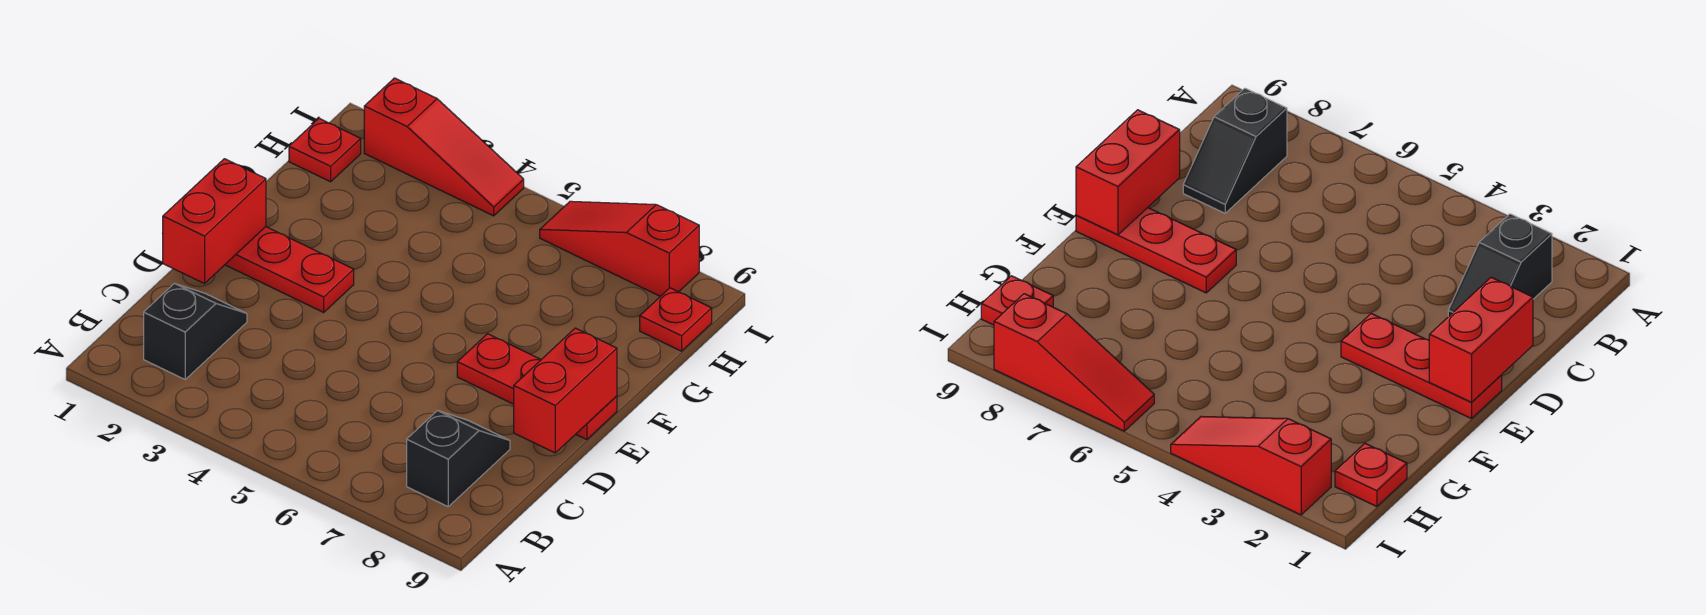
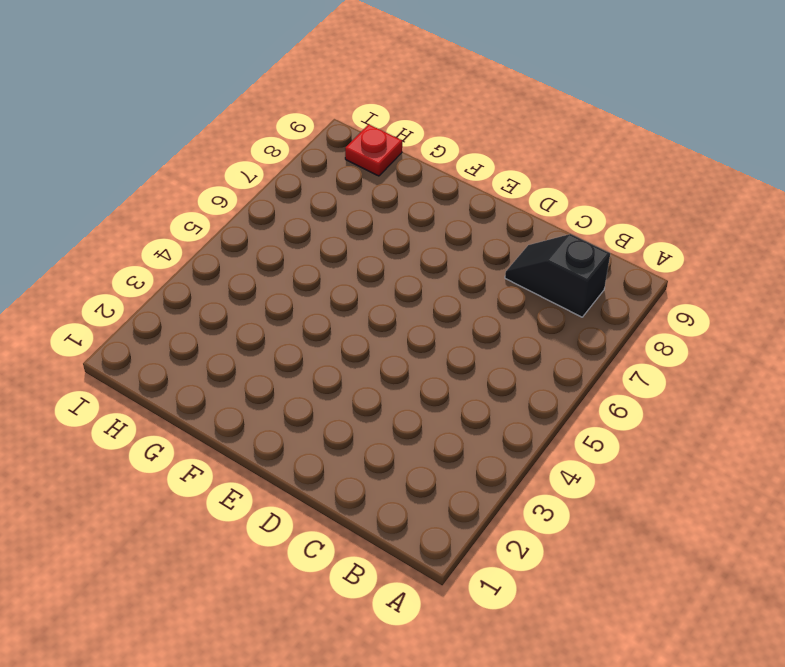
none -> black 1x2 slope [144,284,247,379]
none -> red 1x3 plate [225,227,354,312]

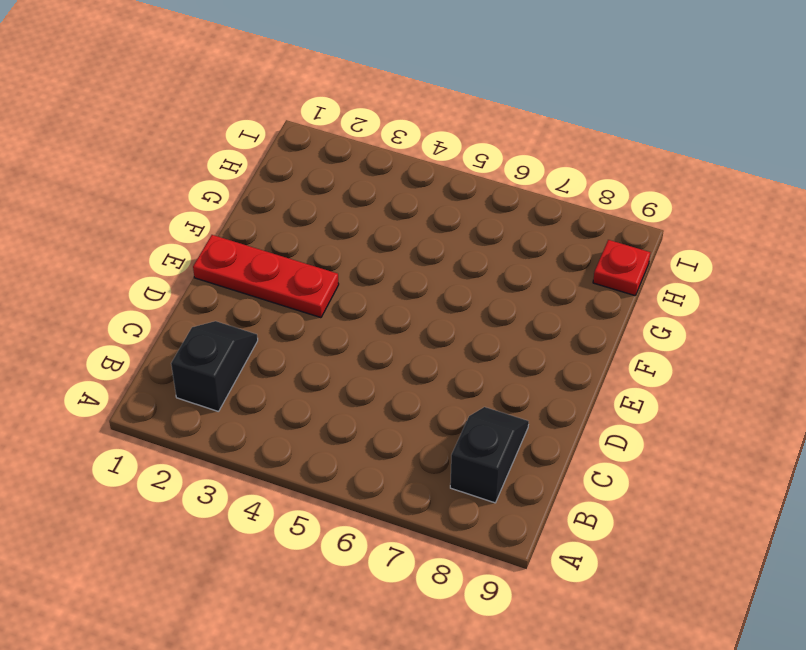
none -> red 1x3 plate [457,334,617,440]
none -> red 1x1 plate [289,118,361,182]

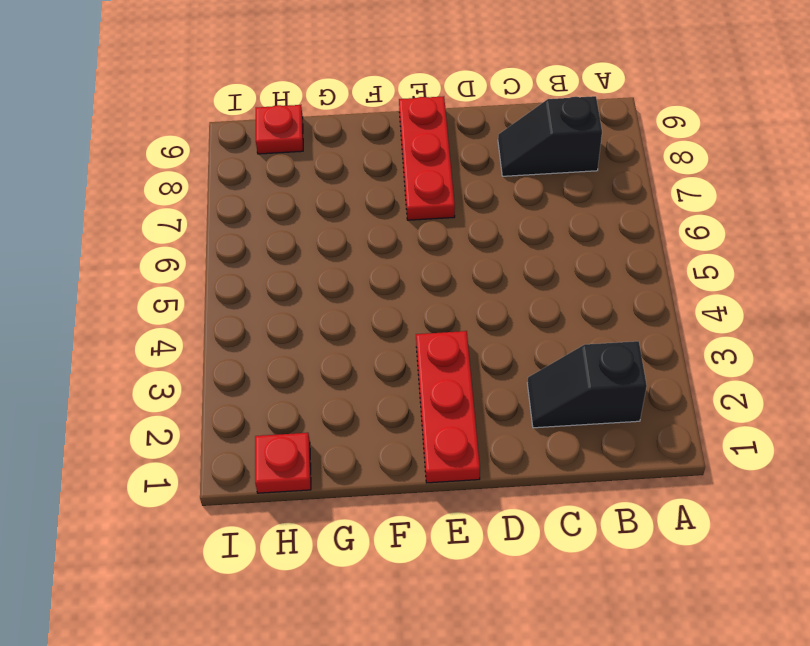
none -> red 1x3 slope [364,78,524,216]
none -> red 1x3 slope [540,201,699,296]

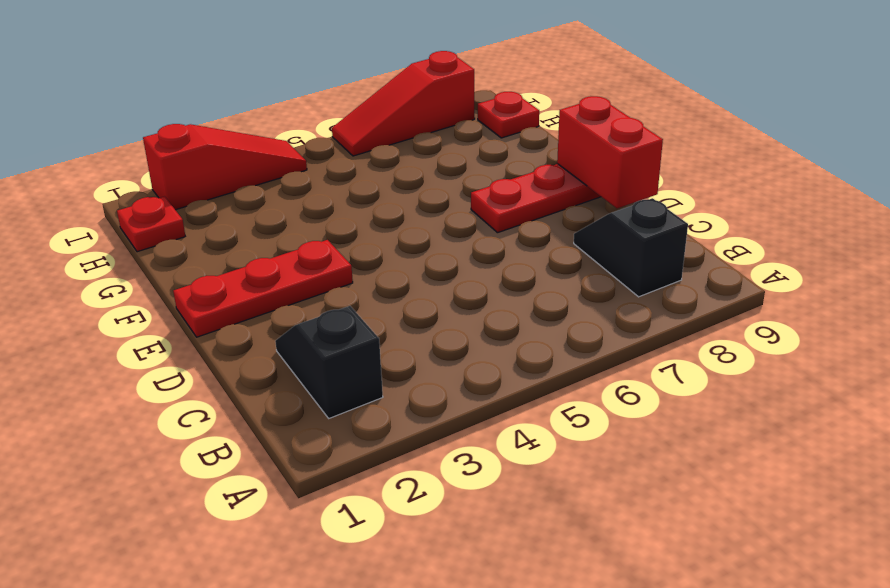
none -> red 1x2 brick [163,159,266,284]

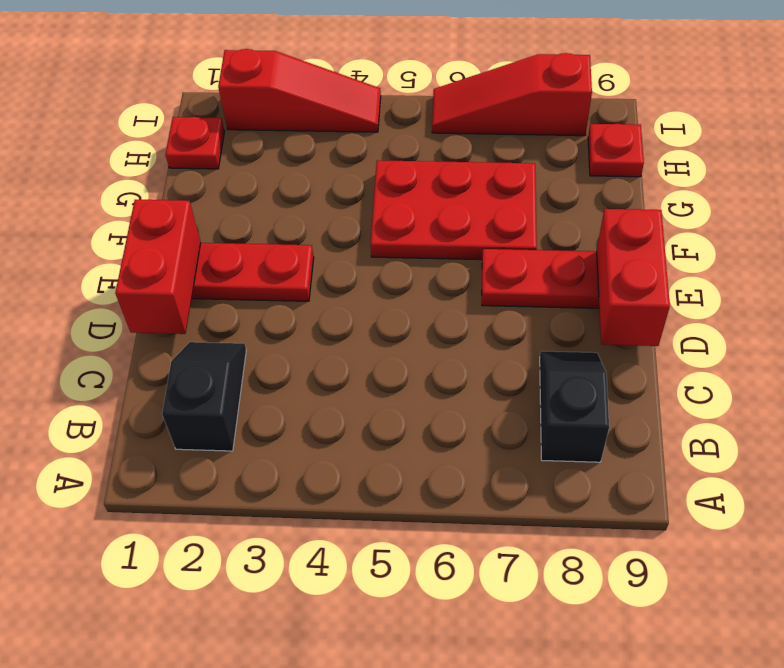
red 2x3 plate [371,160,537,260] -> none

